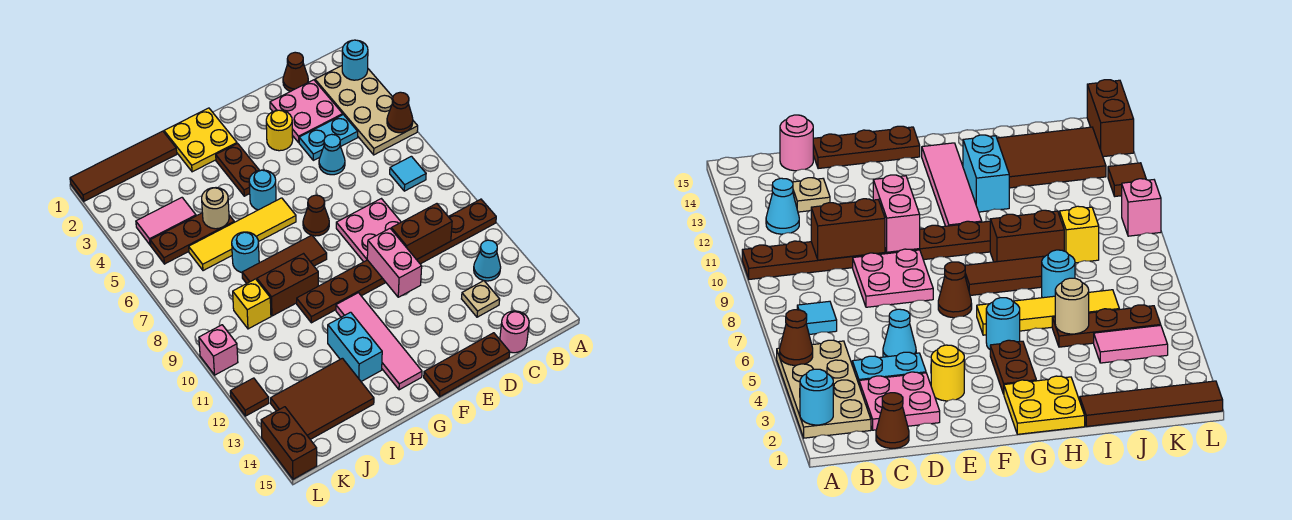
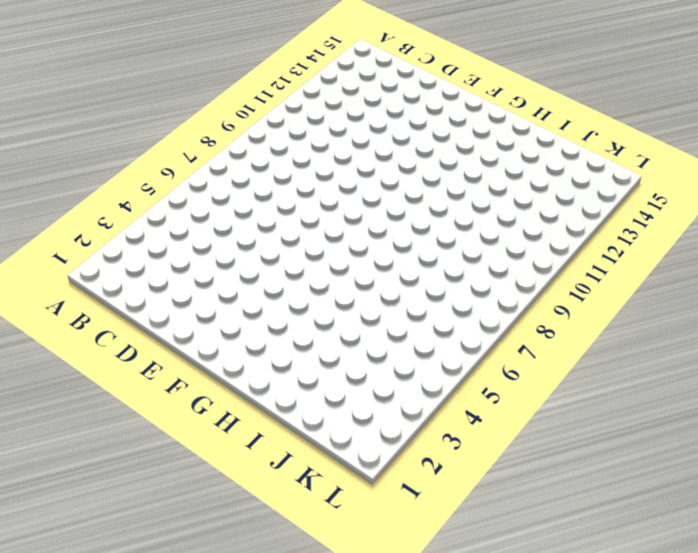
none -> tan 2x4 plate [315,66,418,155]
none -> brown 1x8 plate [297,199,496,323]
none -> cyan 1x1 tile [390,156,426,191]
none -> cyan 1x1 cone [474,240,501,281]

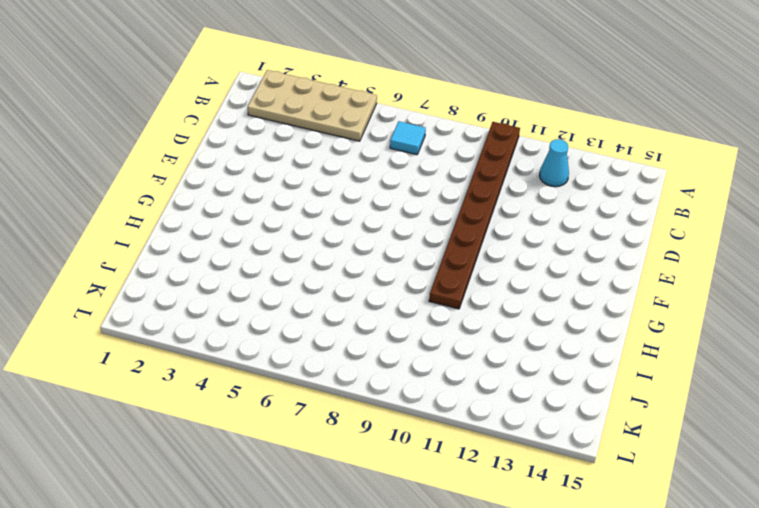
none -> brown 1x1 cone [283,52,308,92]
none -> pink 2x2 plate [270,80,343,142]
none -> cyan 1x2 plate [299,115,358,160]
none -> tan 1x1 plate [462,281,500,317]

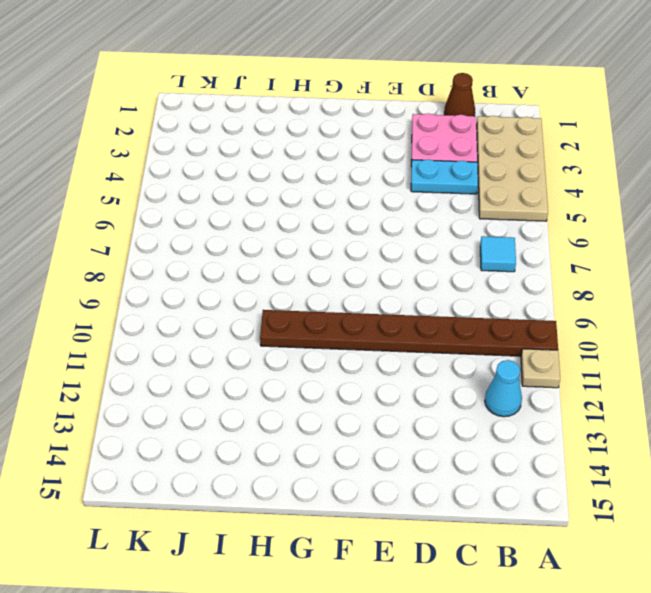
tan 1x1 plate [521,349,560,388] -> tan 1x1 plate moved to [462,281,500,317]
none -> pink 1x1 round brick [500,311,529,353]
none -> cyan 1x1 cone [319,134,345,175]
none -> pink 2x2 plate [336,199,401,262]
none -> brown 1x3 plate [424,333,510,397]

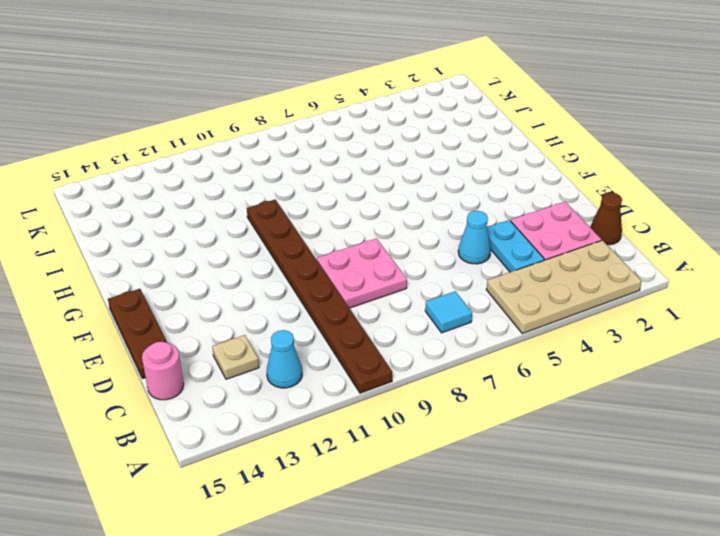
none -> yellow 1x1 round brick [266,110,293,151]
none -> brown 1x1 cone [303,195,329,236]
none -> yellow 2x2 plate [164,108,237,172]
none -> brown 1x2 plate [216,144,259,196]

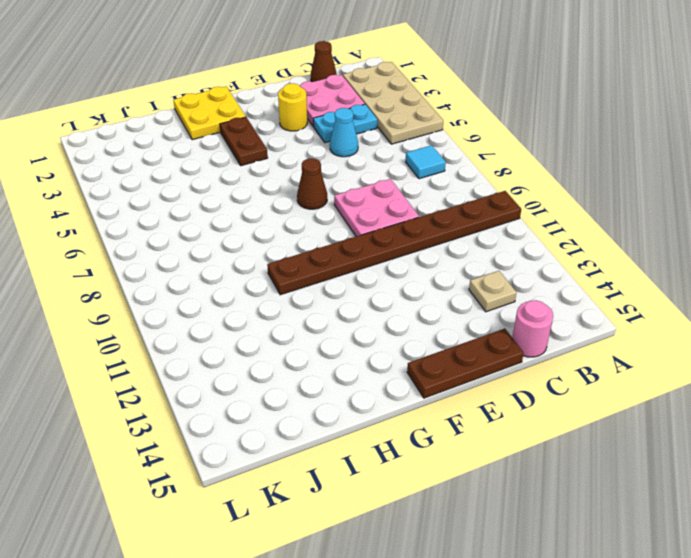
none -> cyan 1x1 cone [474,240,501,281]
none -> cyan 1x1 round brick [249,170,276,210]
none -> yellow 1x4 tile [189,198,296,271]
none -> brown 1x3 tile [242,235,327,283]

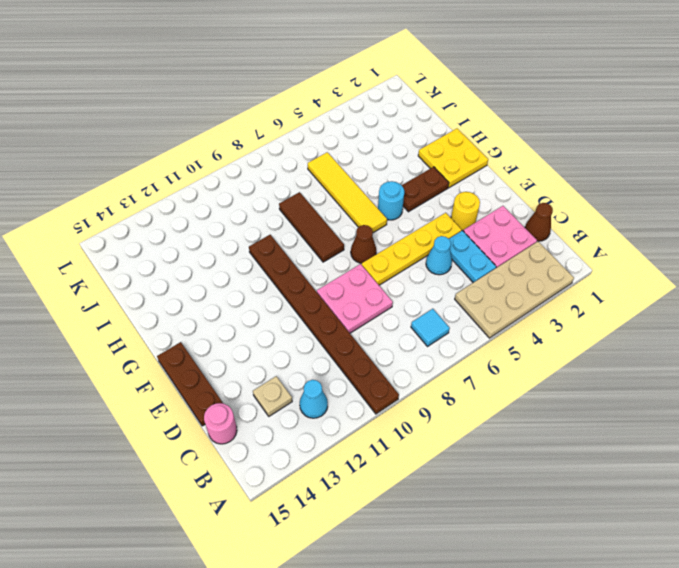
yellow 1x4 plate [362,213,462,285] -> none
none -> pink 1x4 tile [336,293,422,390]
none -> brown 1x2 brick [257,254,318,316]
none -> cyan 1x2 brick [328,312,382,382]
none -> brown 1x4 tile [70,131,177,201]

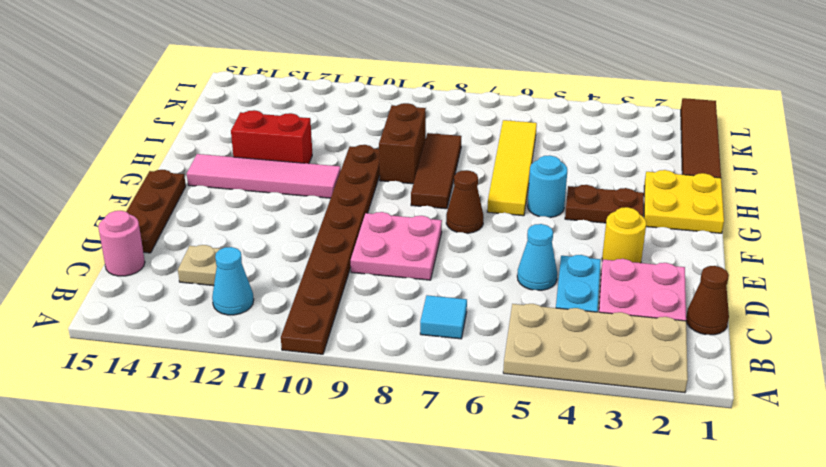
red 1x2 brick [231,110,312,164] -> cyan 1x2 brick [328,312,382,382]
none -> brown 1x3 plate [150,213,234,264]
none -> cyan 1x1 round brick [232,232,259,273]
none -> brown 2x3 tile [271,358,374,439]
none -> pink 1x2 tile [136,198,196,245]

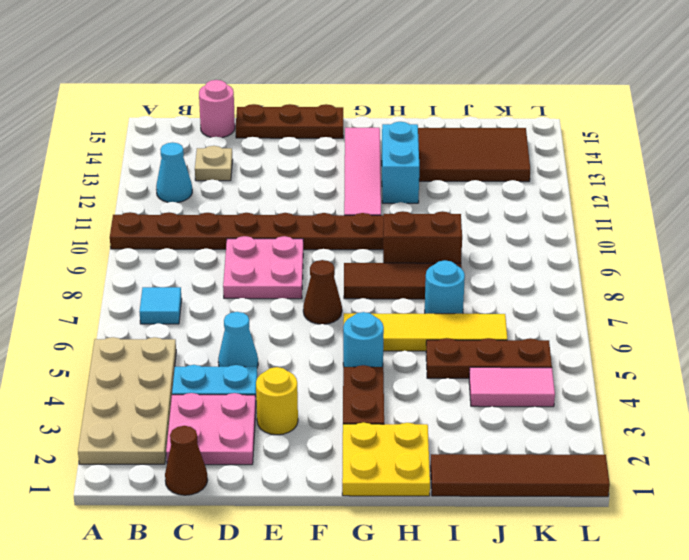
none -> yellow 1x1 brick [233,279,271,329]
none -> pink 1x1 brick [199,325,238,375]
none -> brown 1x1 tile [230,378,269,416]
none -> brown 1x2 brick [261,407,317,479]

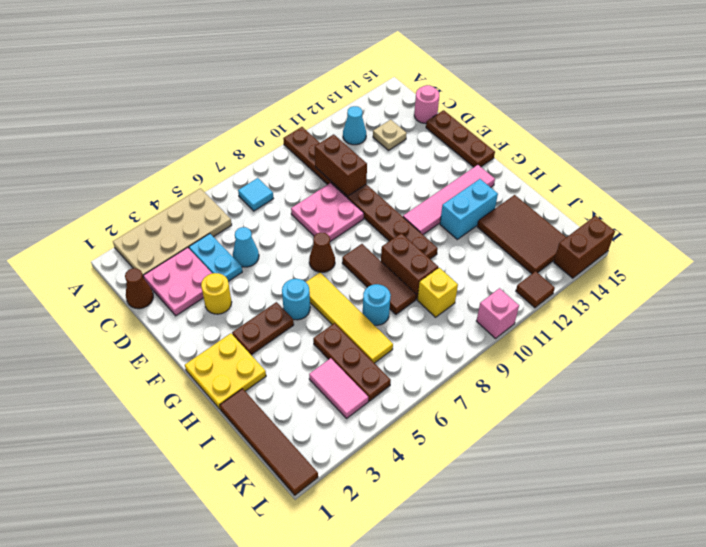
none -> cyan 1x1 round brick [342,40,368,80]
none -> brown 1x1 cone [387,92,413,133]
none -> pink 1x2 brick [367,229,422,297]
none -> tan 1x1 round brick [202,188,229,229]

